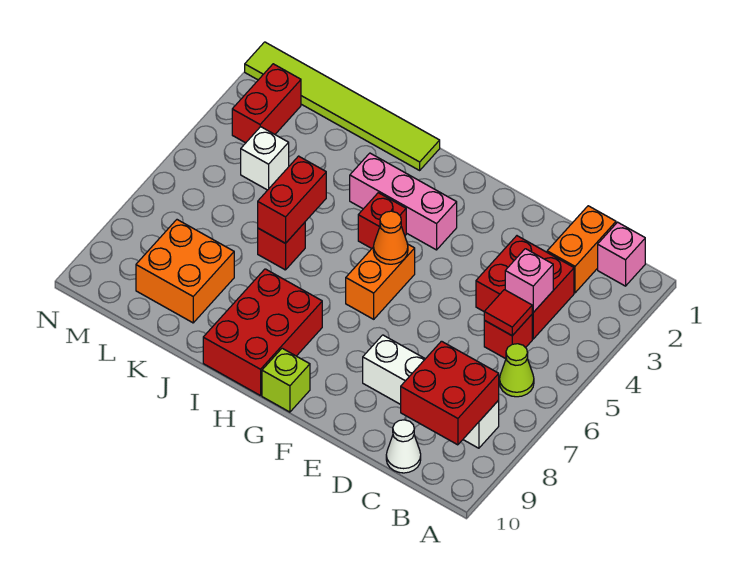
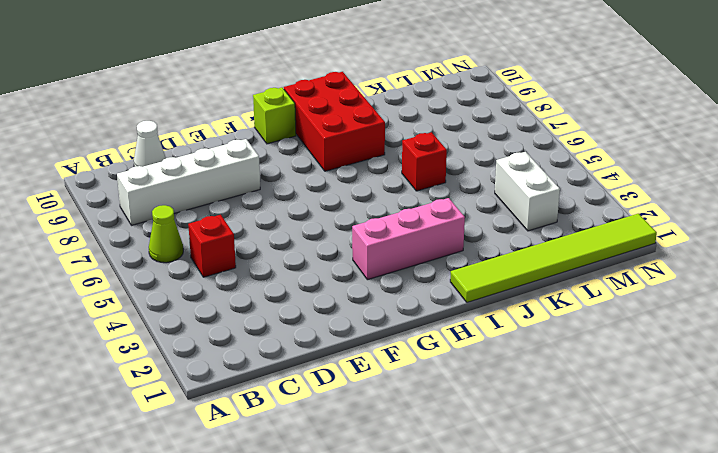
white 1x2 brick [495,152,560,231] -> white 1x1 brick [241,127,289,190]
none -> pink 1x1 brick [598,222,645,286]
none -> orange 1x2 brick [547,206,616,293]
none -> red 2x2 brick [476,236,574,339]

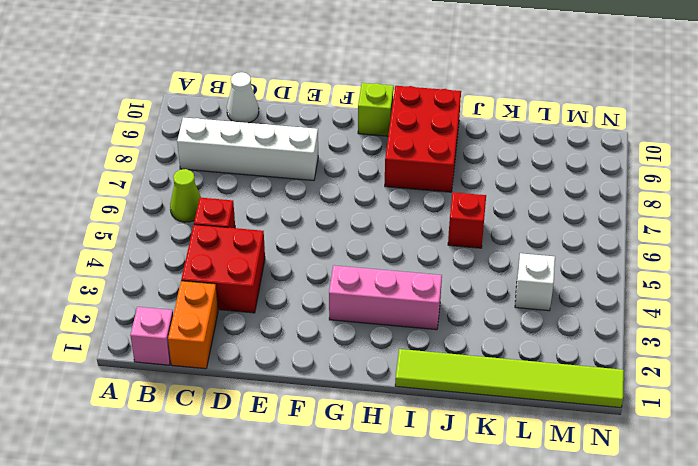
none -> orange 1x2 brick [346,244,415,319]
none -> red 1x1 brick [358,193,406,248]
none -> orange 2x2 brick [136,220,234,323]

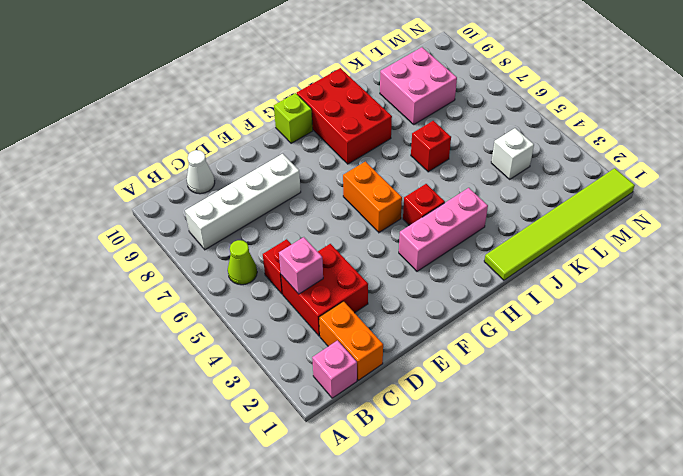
pink 2x2 brick [380,47,457,124] -> orange 2x2 brick [136,220,234,323]
none -> red 1x2 brick [232,64,301,143]
none -> red 2x2 brick [401,341,499,445]
none -> red 1x1 tile [484,290,532,336]

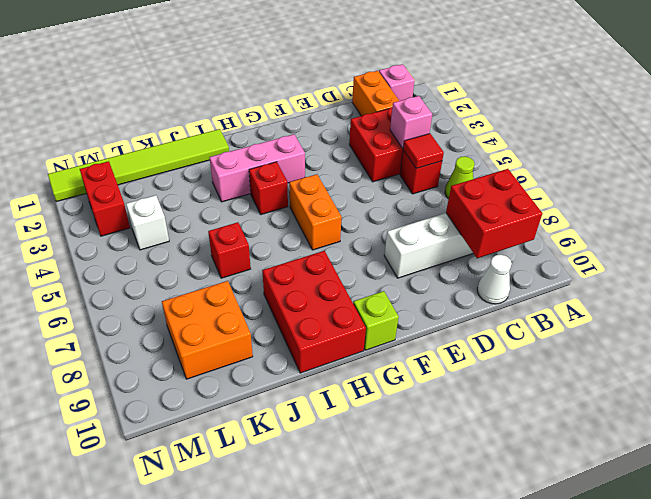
none -> orange 1x1 cone [373,211,408,264]
none -> red 1x2 brick [258,156,326,243]

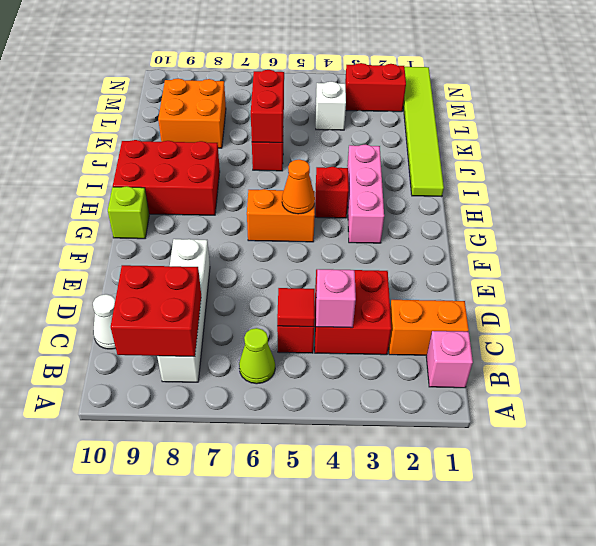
red 1x2 brick [251,70,284,143] -> red 1x2 brick turned to [258,156,326,243]

